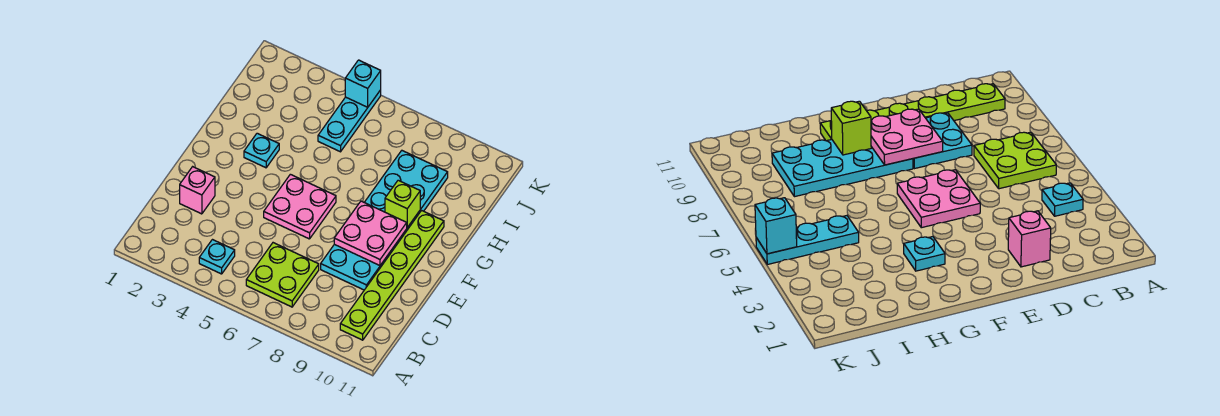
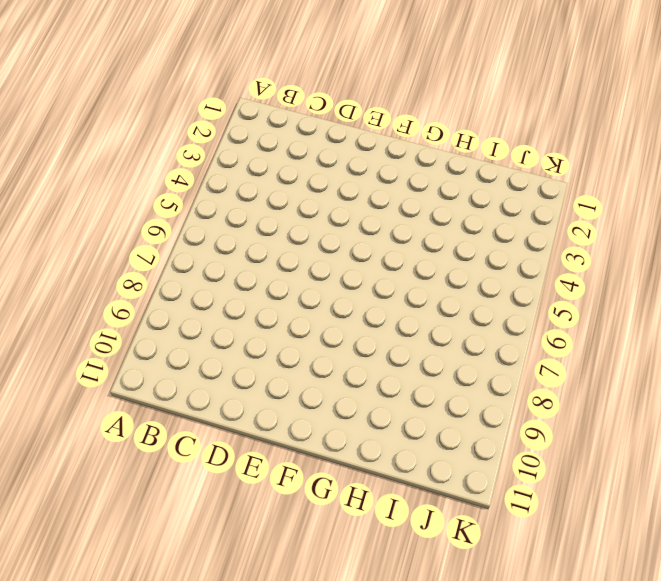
none -> cyan 1x1 plate [199,240,235,274]
none -> lime 2x2 plate [246,243,319,307]
none -> lime 1x6 plate [340,211,444,340]

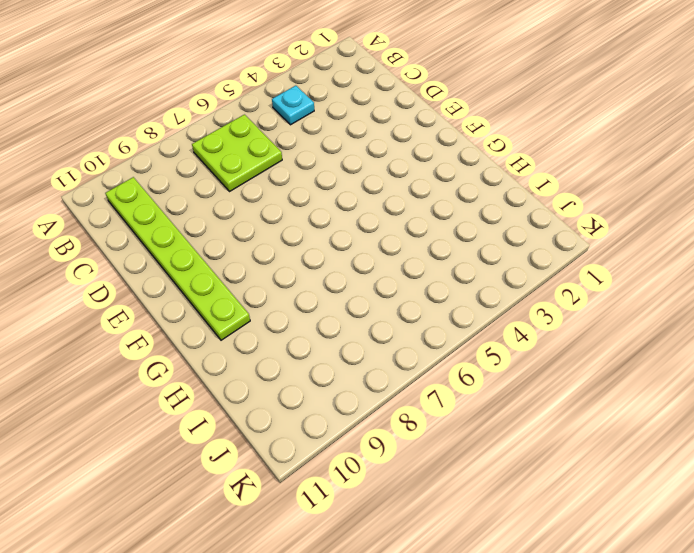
none -> pink 1x1 brick [180,167,215,214]
none -> cyan 2x2 plate [321,244,393,290]
none -> pink 2x2 plate [264,174,336,239]

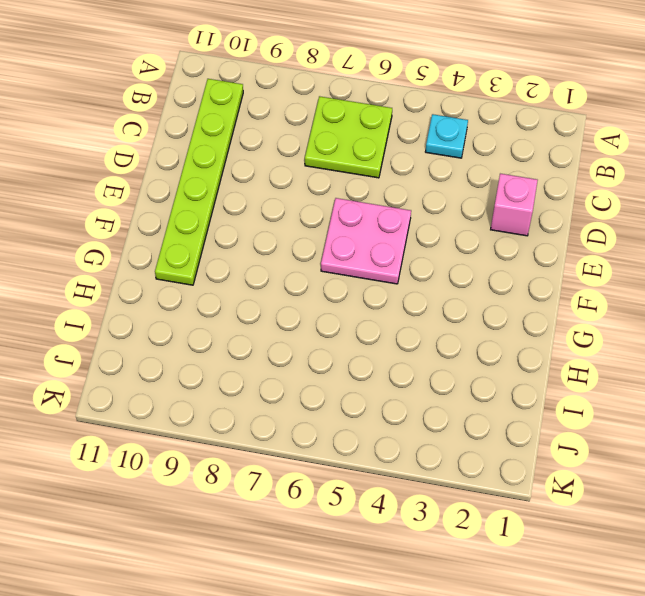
none -> cyan 2x2 plate [321,244,393,290]
none -> cyan 2x4 plate [364,151,448,249]
none -> cyan 1x1 plate [244,133,279,168]

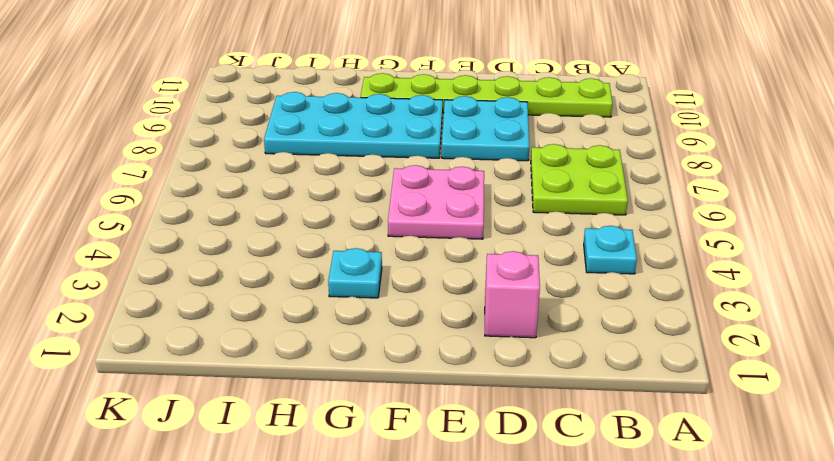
none -> cyan 1x3 plate [318,90,381,152]
none -> pink 2x2 plate [334,201,407,266]
none -> lime 1x1 brick [385,180,420,227]

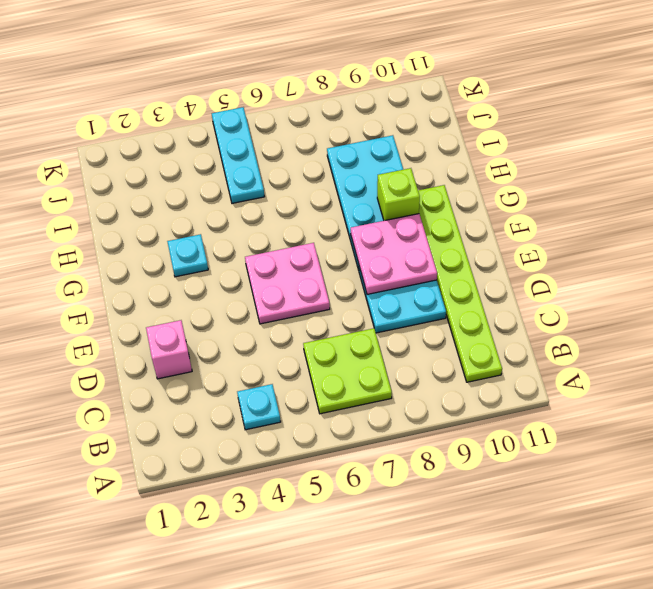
none -> cyan 1x1 brick [345,60,381,107]

